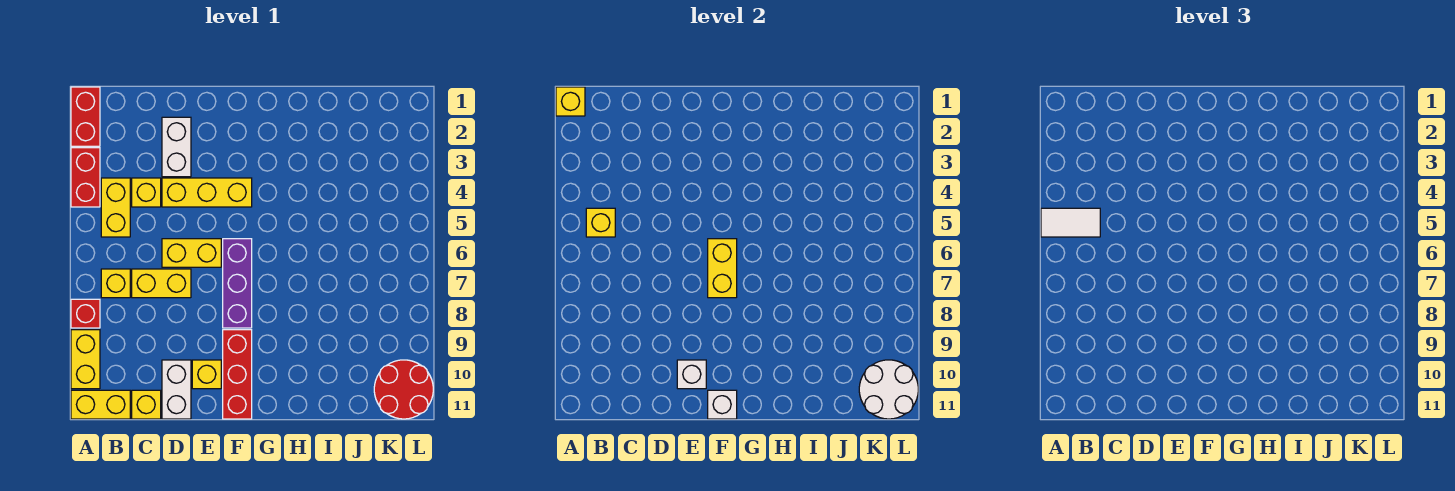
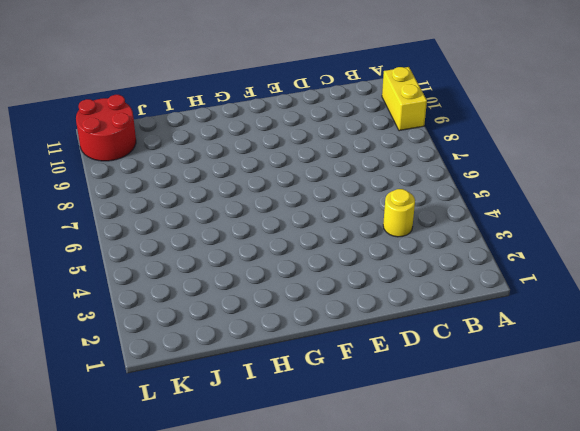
yellow 1x1 round brick [383,189,415,237] -> yellow 1x1 brick [132,178,161,207]
none -> red 1x2 brick [71,87,100,146]
none -> red 1x2 brick [71,148,100,207]
none -> red 1x1 brick [71,299,100,328]

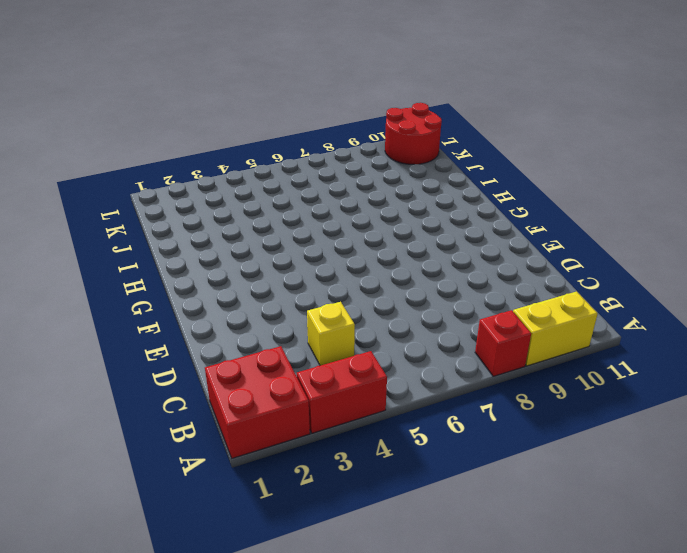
red 2x2 brick [205,346,310,458] -> red 1x2 brick [71,87,100,146]
none -> yellow 1x2 brick [71,390,130,419]
none -> yellow 1x2 brick [101,178,130,237]
none -> yellow 1x1 brick [101,269,130,298]

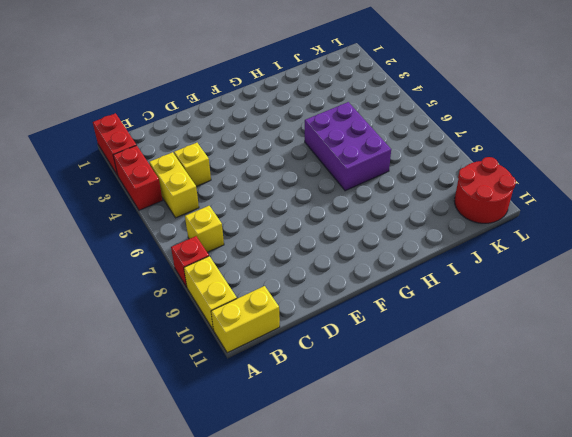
purple 2x3 brick [305,102,391,191] -> none
none -> yellow 1x2 brick [132,269,191,298]
none -> yellow 1x1 brick [132,390,161,419]
none -> white 1x2 brick [162,117,191,177]

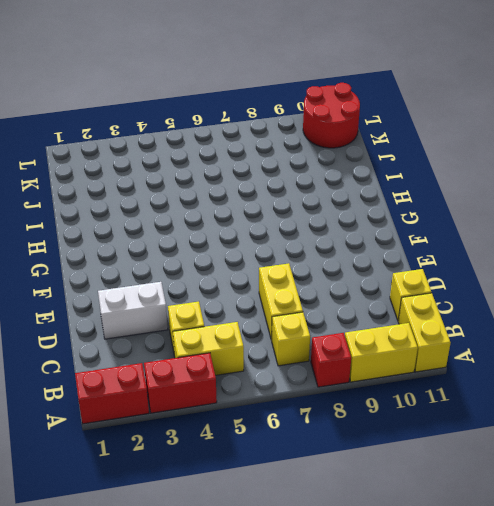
none -> yellow 1x3 brick [162,178,252,207]
none -> yellow 1x2 brick [162,239,221,267]
none -> white 1x2 brick [162,360,191,419]

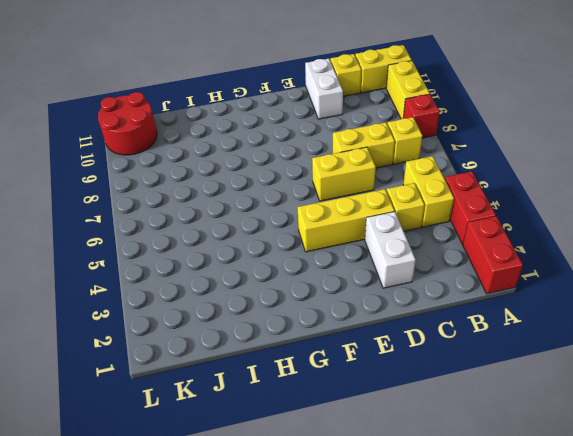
none -> yellow 1x1 brick [192,360,221,389]
none -> purple 1x3 brick [223,239,252,328]
none -> red 1x3 brick [223,330,252,419]

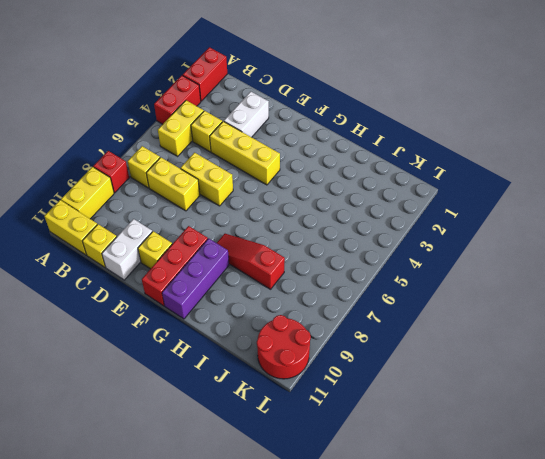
red 1x3 slope [217,234,285,289] -> none
purple 1x3 brick [162,238,229,319] -> purple 1x3 brick moved to [223,239,252,328]
none -> yellow 1x1 brick [556,87,585,116]
none -> yellow 1x1 brick [586,208,615,237]
none -> white 1x1 brick [677,360,706,389]

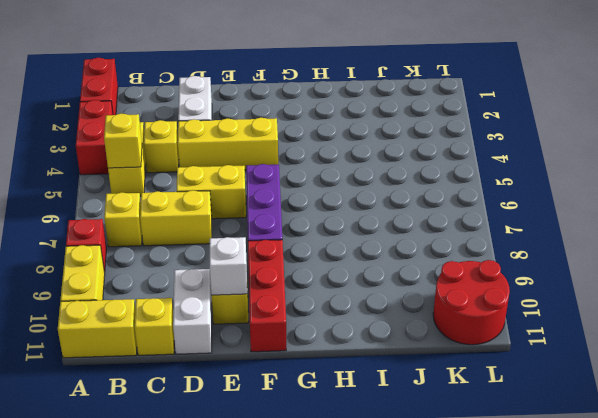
none -> yellow 1x1 brick [556,87,585,116]
none -> yellow 1x2 brick [708,239,737,298]
none -> white 1x1 brick [708,390,737,419]

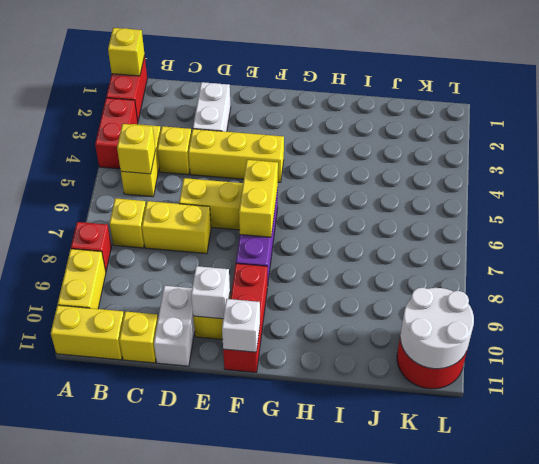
none -> white 1x2 tile [1041,208,1100,237]

